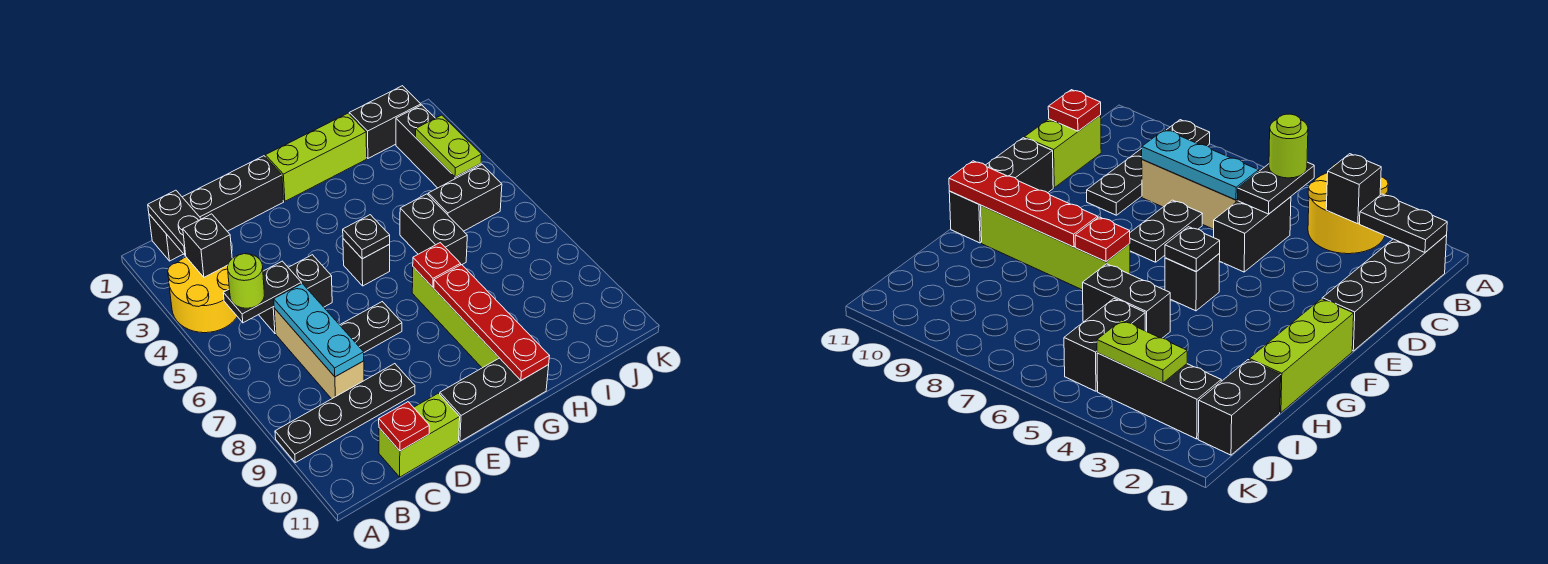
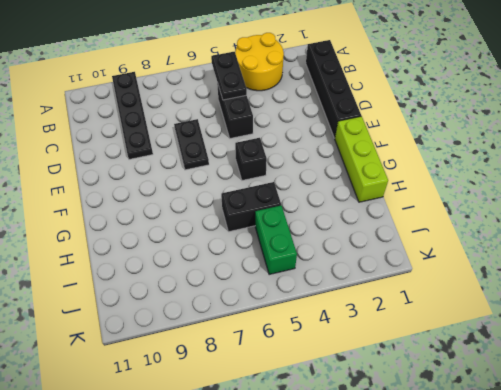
green 1x2 brick [255,206,297,275] -> black 1x2 brick [428,165,502,231]
none -> tan 1x3 brick [274,308,364,399]
none -> lime 1x2 brick [379,393,460,477]
none -> black 1x3 brick [440,358,549,442]

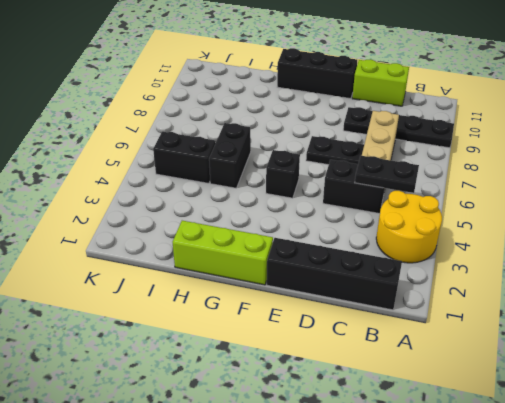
none -> lime 1x4 brick [412,267,499,368]
none -> black 1x2 brick [349,86,421,158]
none -> black 1x3 brick [396,105,481,188]

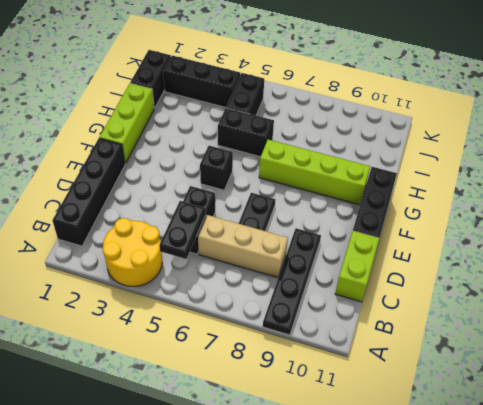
none -> black 1x2 plate [148,190,201,255]
none -> black 1x1 brick [183,214,232,277]
none -> cyan 1x3 plate [274,284,364,377]

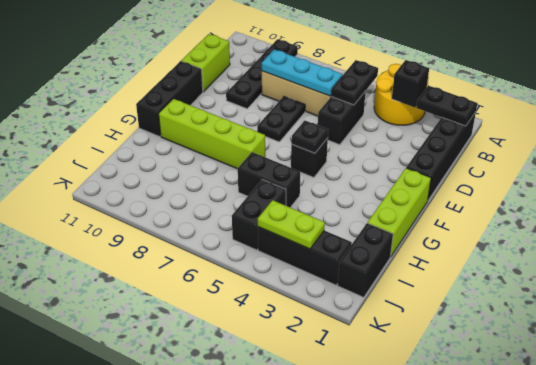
none -> red 1x1 plate [379,402,429,451]
none -> red 1x1 plate [413,243,461,287]
none -> red 1x4 plate [434,265,549,380]

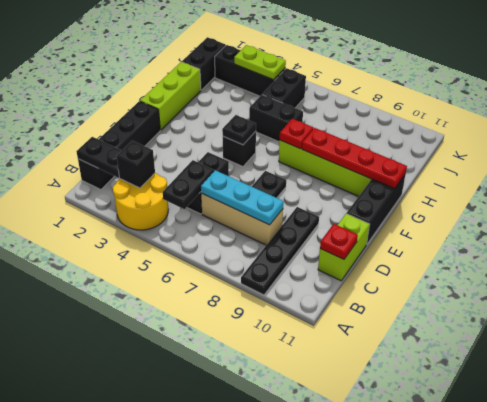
none -> lime 1x1 round brick [228,254,264,308]

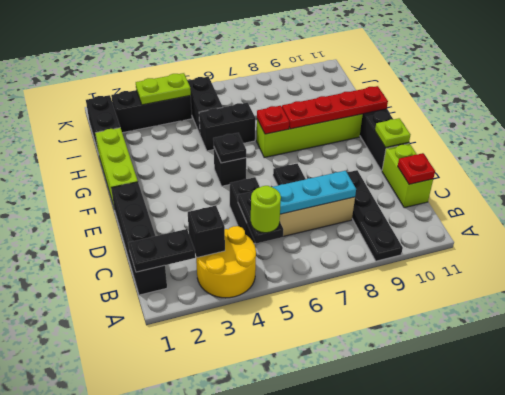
lime 1x1 plate [375,118,410,148] -> none

